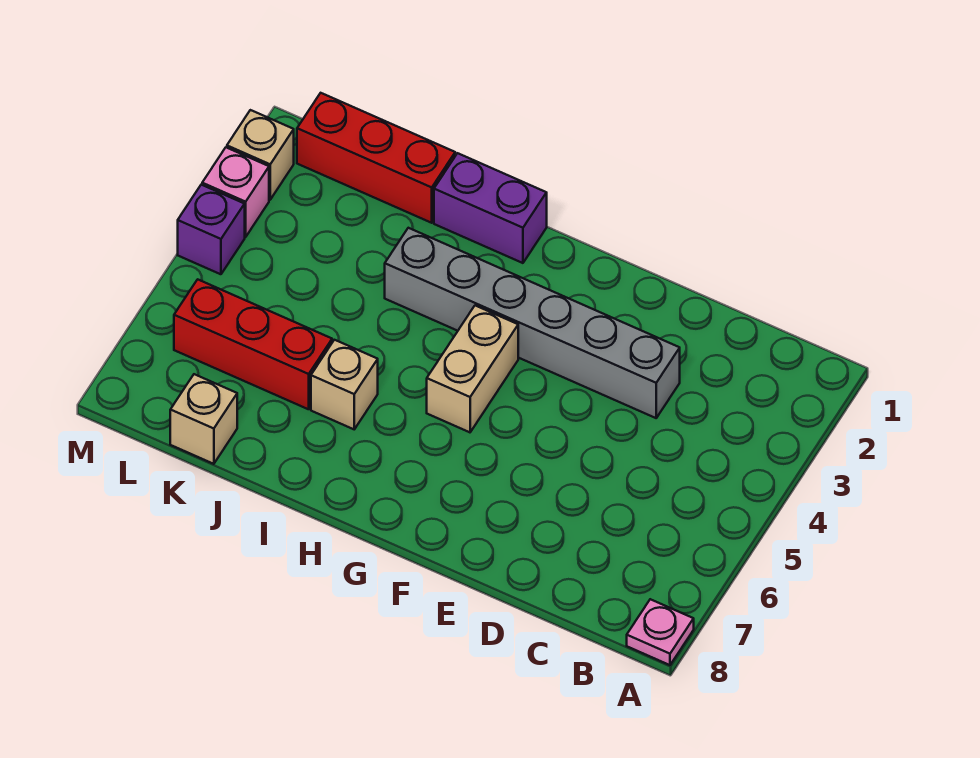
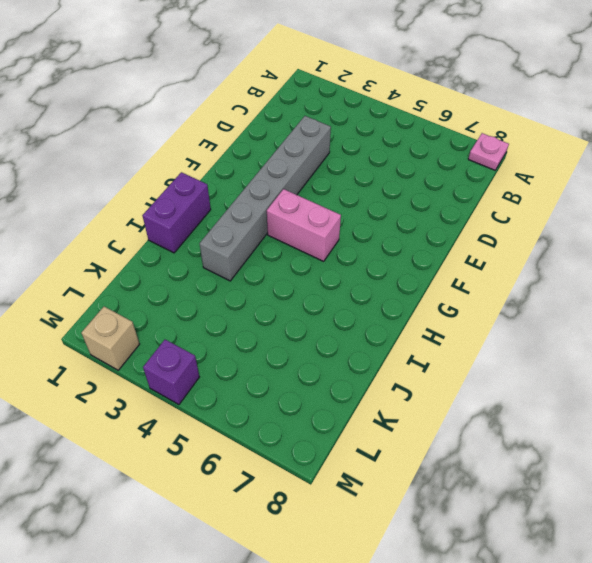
pink 1x2 brick [267,189,341,261] -> tan 1x2 brick [427,306,518,432]
none -> tan 1x1 brick [311,340,378,429]
none -> red 1x3 brick [297,93,455,223]

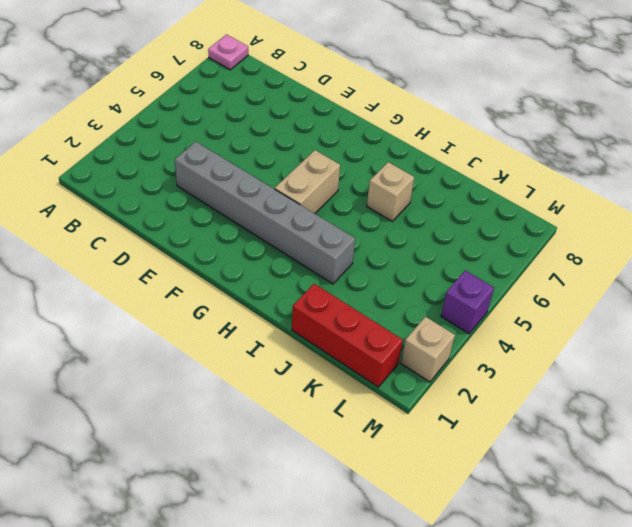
none -> purple 1x2 brick [434,153,547,263]
none -> red 1x3 brick [174,279,332,409]

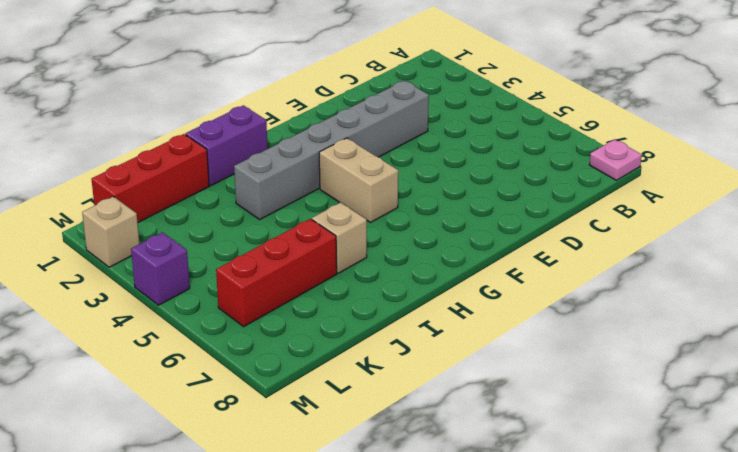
none -> tan 1x1 brick [170,374,237,464]
none -> pink 1x1 brick [202,147,269,237]

